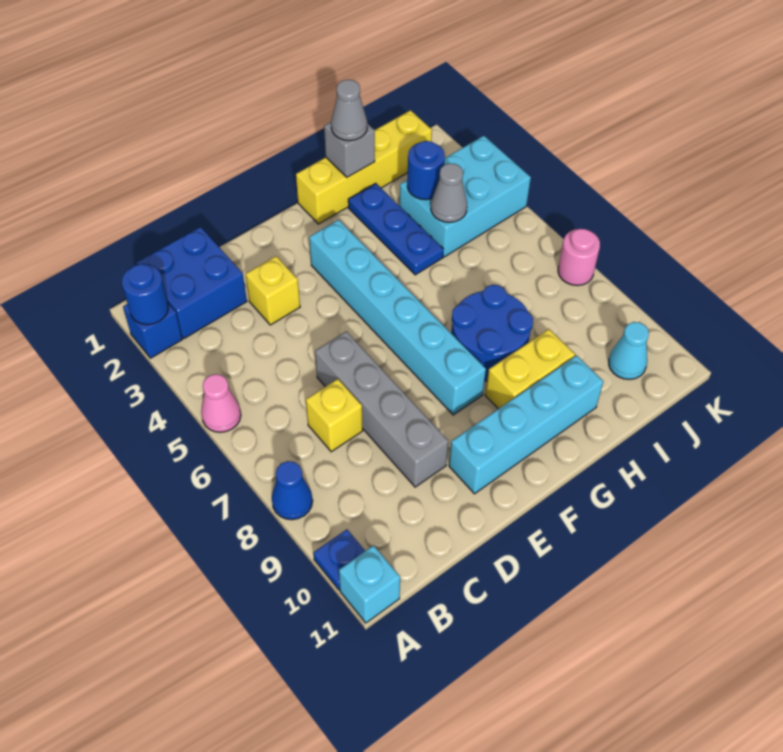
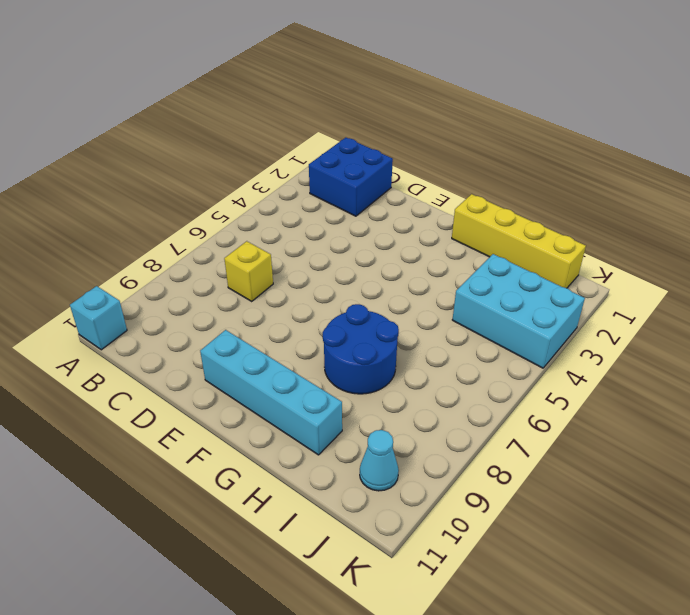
none -> blue 1x1 brick [123,303,182,358]
none -> pink 1x1 cone [201,374,241,432]
none -> blue 1x1 cone [272,461,313,520]

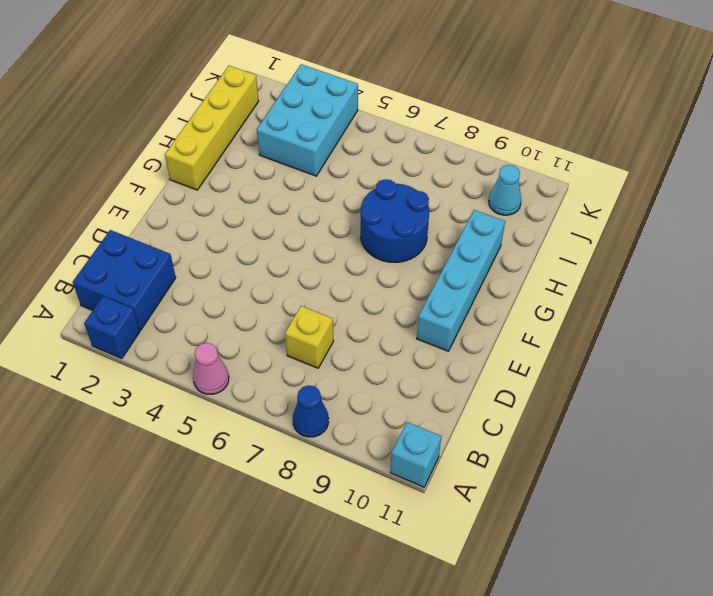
none -> blue 1x1 plate [313,529,365,590]
none -> yellow 1x1 brick [246,256,300,325]
none -> grey 1x4 brick [315,331,448,487]

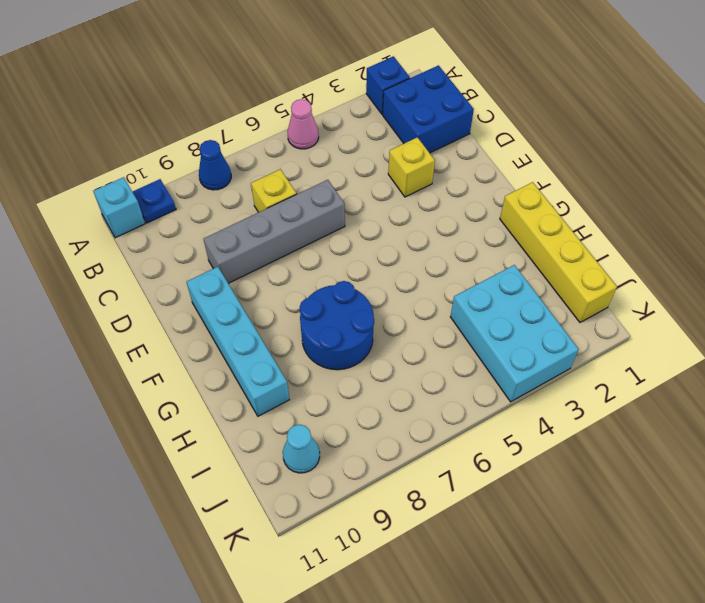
none -> cyan 1x6 brick [309,220,486,415]
none -> yellow 1x2 brick [485,329,575,409]
none -> blue 1x3 plate [348,183,443,275]

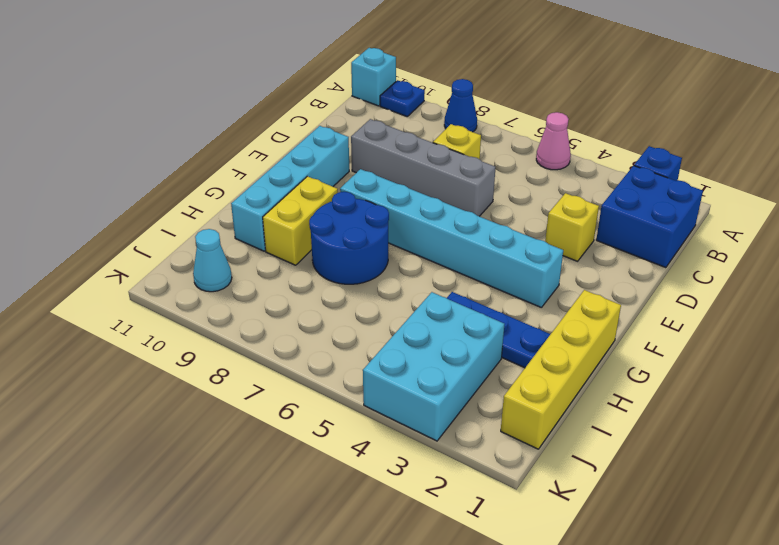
none -> pink 1x1 round brick [558,229,600,285]
none -> blue 1x1 round brick [122,264,168,325]
none -> grey 1x1 brick [324,122,375,177]

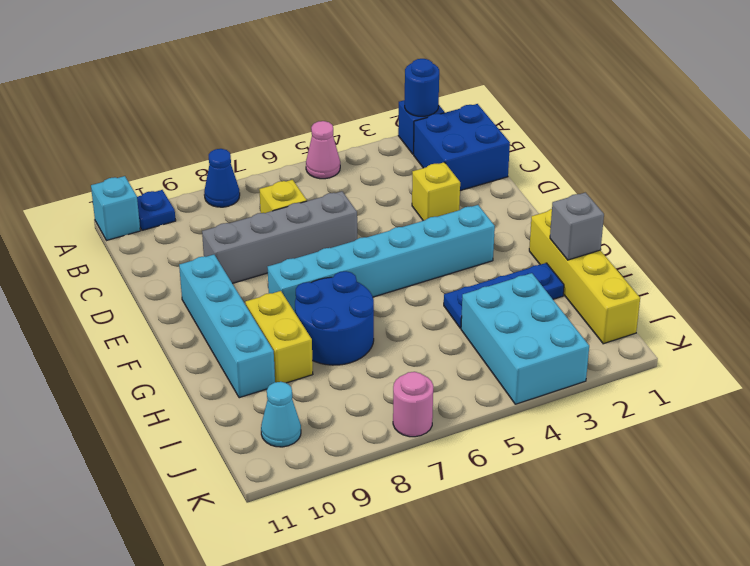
none -> blue 1x1 round brick [407,141,445,200]
none -> grey 1x1 cone [431,163,467,222]
none -> grey 1x1 cone [331,80,367,141]

